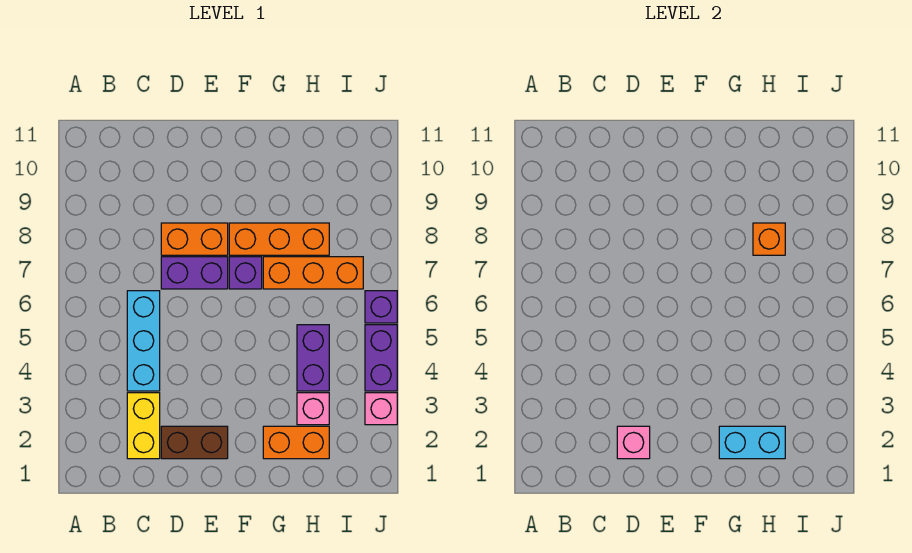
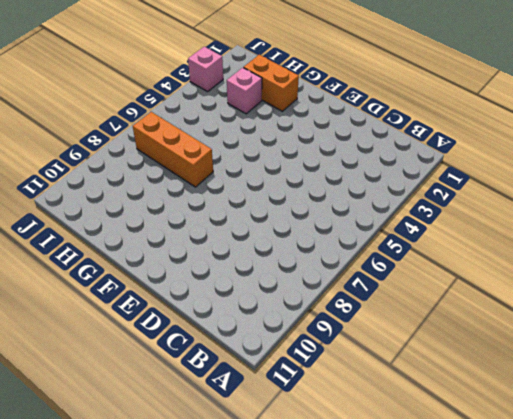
none -> yellow 1x2 brick [127,393,160,459]
none -> cyan 1x3 brick [127,291,160,391]
none -> brown 1x2 brick [161,426,228,459]

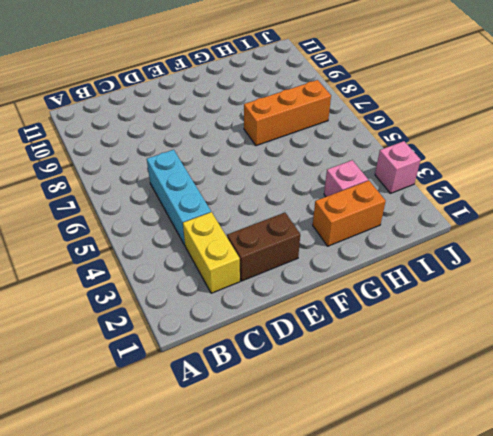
none -> purple 1x2 brick [161,257,228,289]
none -> orange 1x2 brick [161,223,228,255]
none -> purple 1x1 brick [229,257,262,289]

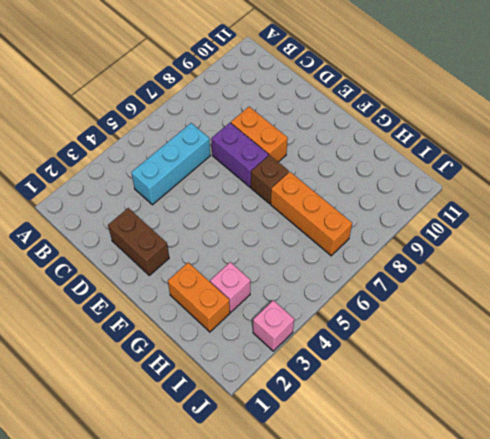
brown 1x1 brick [251,155,289,204] -> purple 1x1 brick [229,257,262,289]
none -> yellow 1x2 brick [127,393,160,459]
none -> orange 1x3 brick [229,223,329,255]
none -> purple 1x2 brick [297,325,329,391]

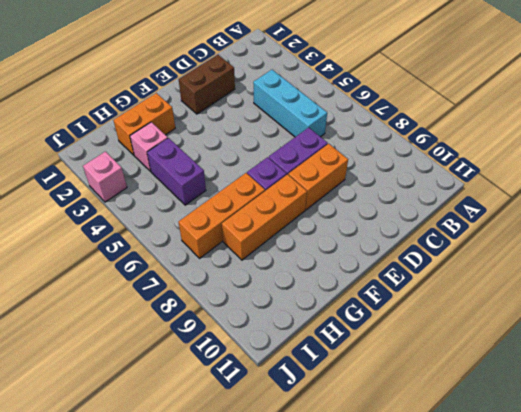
none -> yellow 1x2 brick [127,393,160,459]
none -> purple 1x2 brick [365,325,397,391]
none -> purple 1x1 brick [365,291,397,323]

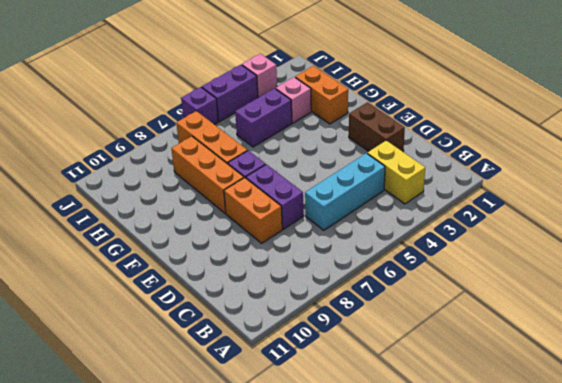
yellow 1x2 brick [367,140,425,204] -> yellow 1x2 brick turned to [127,393,160,459]
none -> pink 1x1 brick [617,426,650,459]
none -> cyan 1x2 brick [719,426,785,459]
none -> orange 1x1 brick [753,223,785,255]

